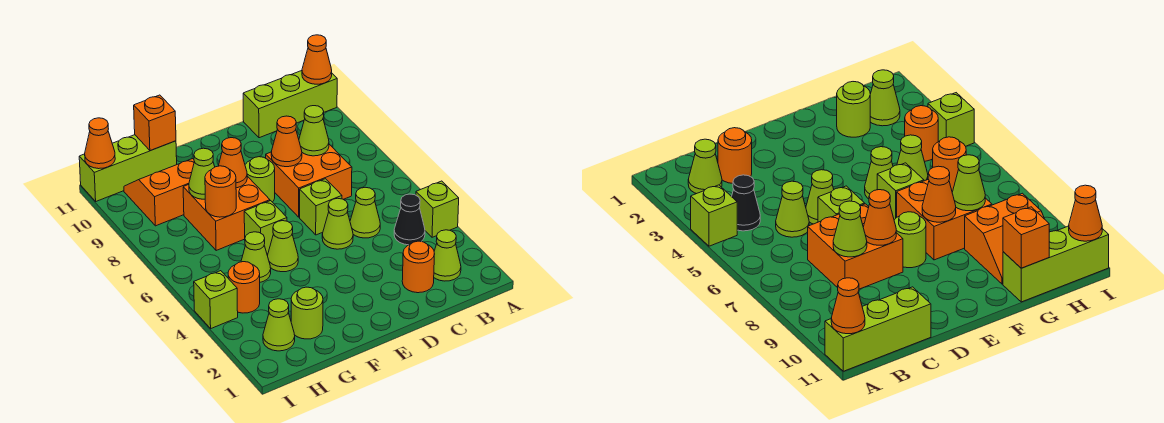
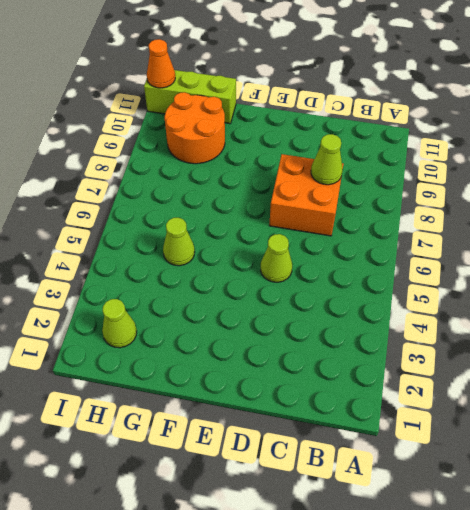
orange 2x2 round brick [165,92,225,164] -> orange 2x2 slope [124,159,194,226]
none -> lime 1x1 brick [416,181,459,237]
none -> lime 1x3 brick [243,71,337,138]
none -> lime 1x1 cone [434,230,461,281]

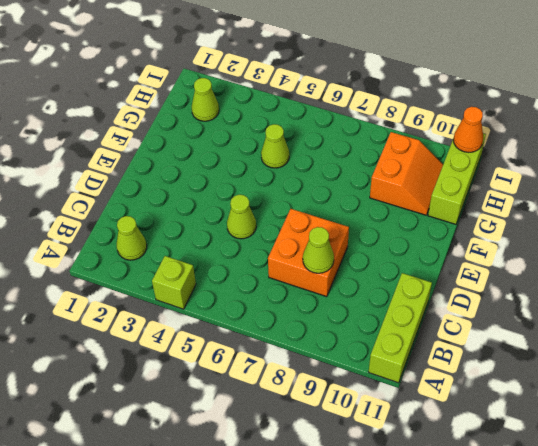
none -> black 1x1 cone [394,194,425,245]
none -> orange 1x1 round brick [402,241,434,293]
none -> lime 1x1 cone [350,187,380,238]

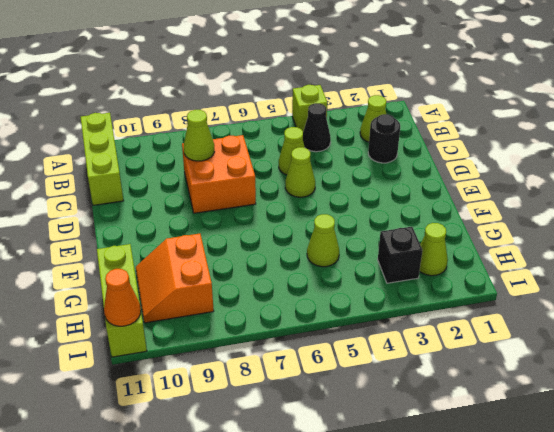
black 1x1 round brick [368,114,400,163] -> orange 1x1 round brick [402,241,434,293]
black 1x1 brick [378,227,422,283] -> none
none -> lime 1x1 brick [300,179,342,235]
none -> lime 1x1 round brick [245,157,275,202]
none -> lime 1x1 cone [267,221,298,272]

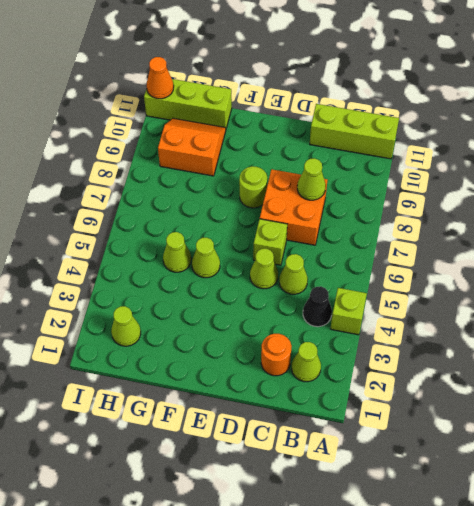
none -> lime 1x1 brick [244,201,287,255]
none -> orange 2x2 brick [183,176,270,250]
none -> lime 1x1 round brick [291,287,323,339]

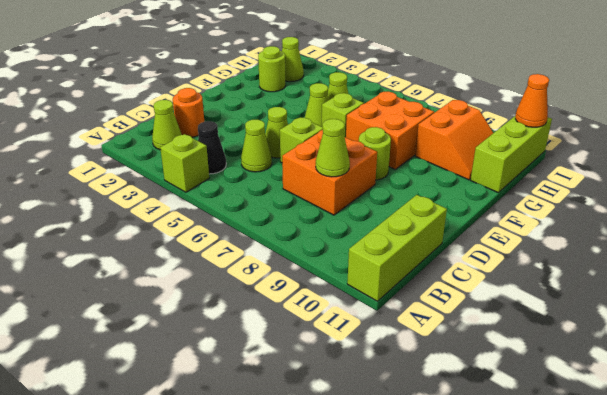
none -> orange 1x1 round brick [228,262,260,313]
none -> lime 1x1 brick [194,271,238,328]
none -> orange 1x1 cone [302,35,332,84]

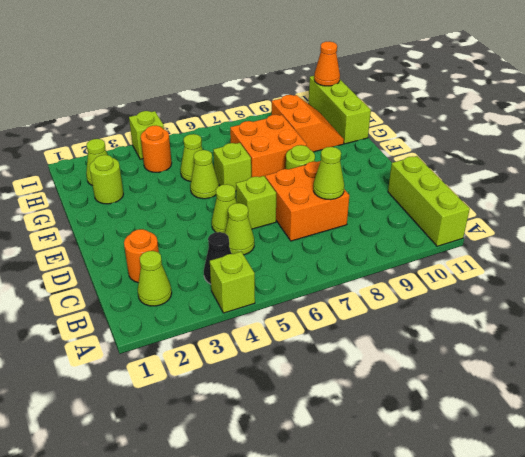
none -> orange 1x1 cone [302,35,332,84]
none -> orange 1x1 cone [271,116,302,167]
none -> orange 1x1 cone [218,138,247,188]

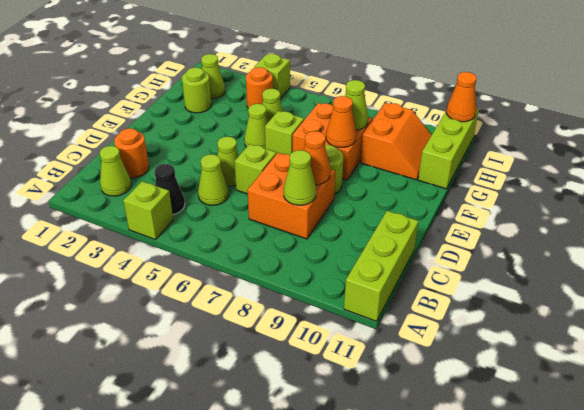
none -> orange 1x1 cone [302,35,332,84]
none -> orange 1x1 round brick [205,166,236,217]
none -> orange 1x1 brick [134,95,176,151]

